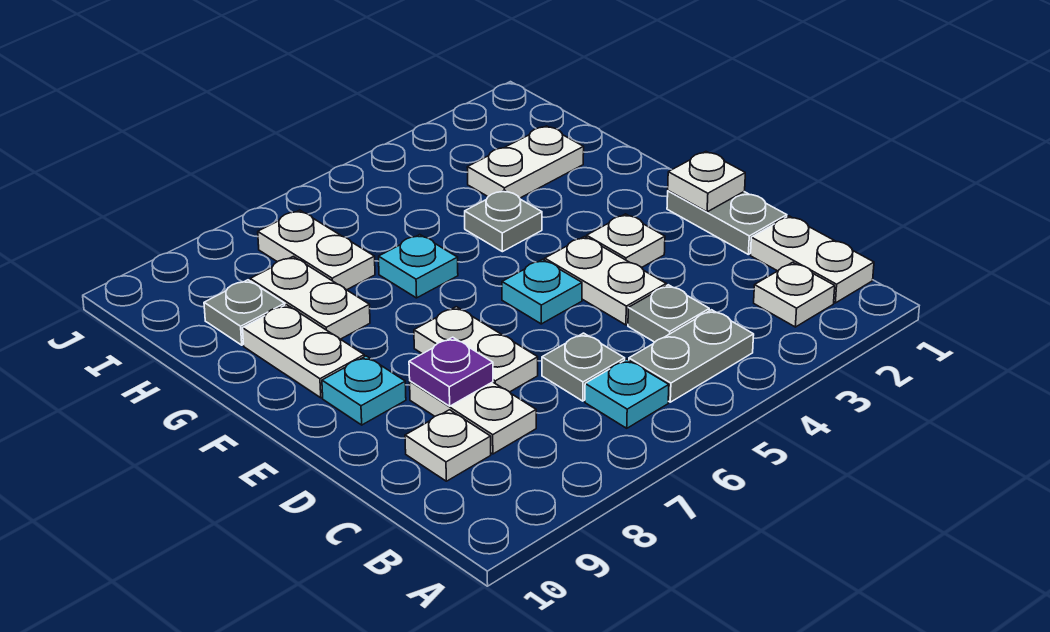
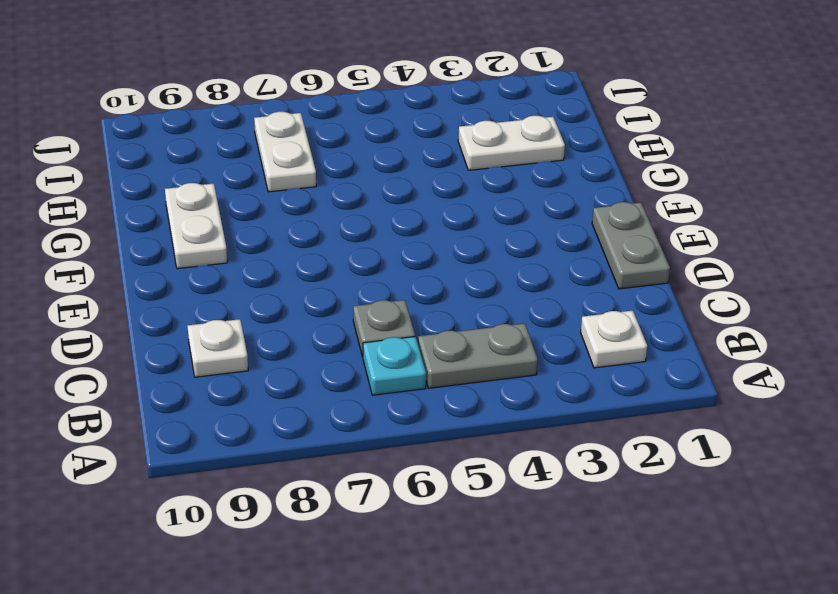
none -> white 1x2 plate [751,216,874,303]
none -> grey 1x1 plate [628,285,709,342]
none -> white 1x2 plate [410,381,536,454]

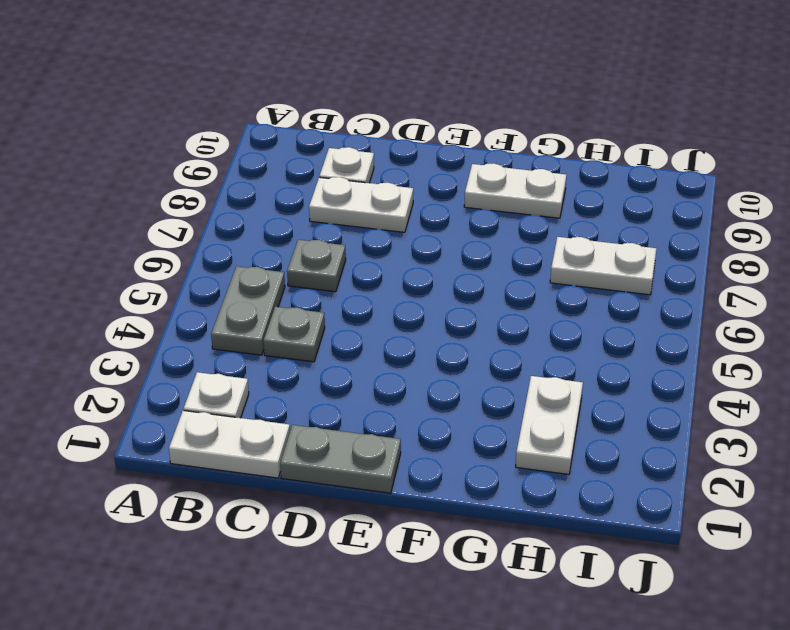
none -> cyan 1x1 plate [585,359,669,428]
none -> white 1x2 plate [545,237,666,325]
none -> white 1x2 plate [414,307,538,392]

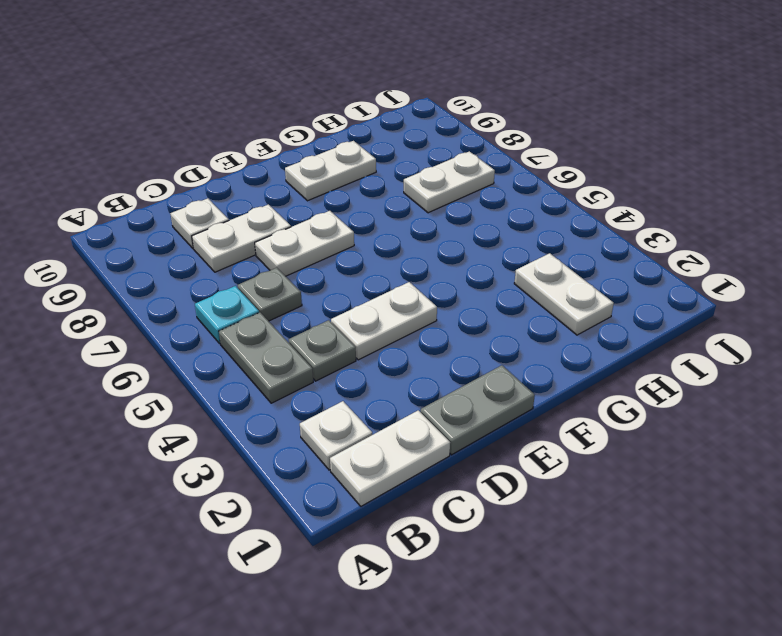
none -> white 1x1 plate [587,214,665,268]
none -> cyan 1x1 plate [502,259,582,324]
none -> cyan 1x1 plate [322,356,406,425]

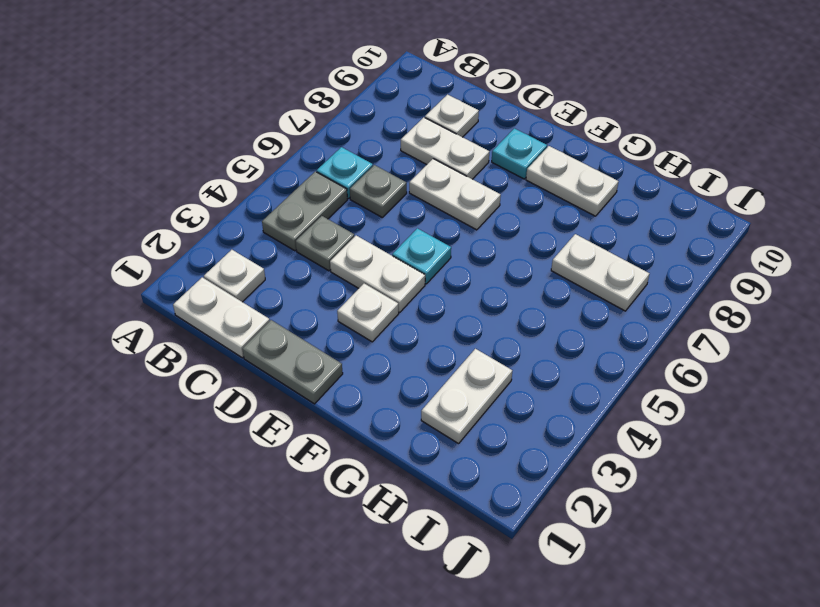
none -> grey 1x1 plate [465,190,542,252]
none -> cyan 1x1 plate [379,235,458,298]
none -> white 1x2 plate [250,256,370,339]

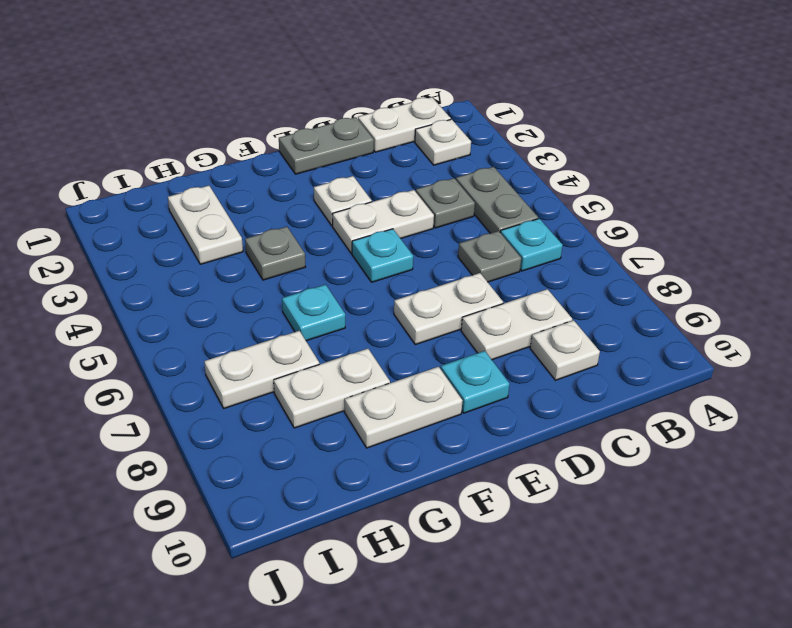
none -> grey 1x1 plate [204,280,285,345]
none -> purple 1x1 plate [409,337,493,406]
none -> white 1x1 plate [668,152,745,212]

